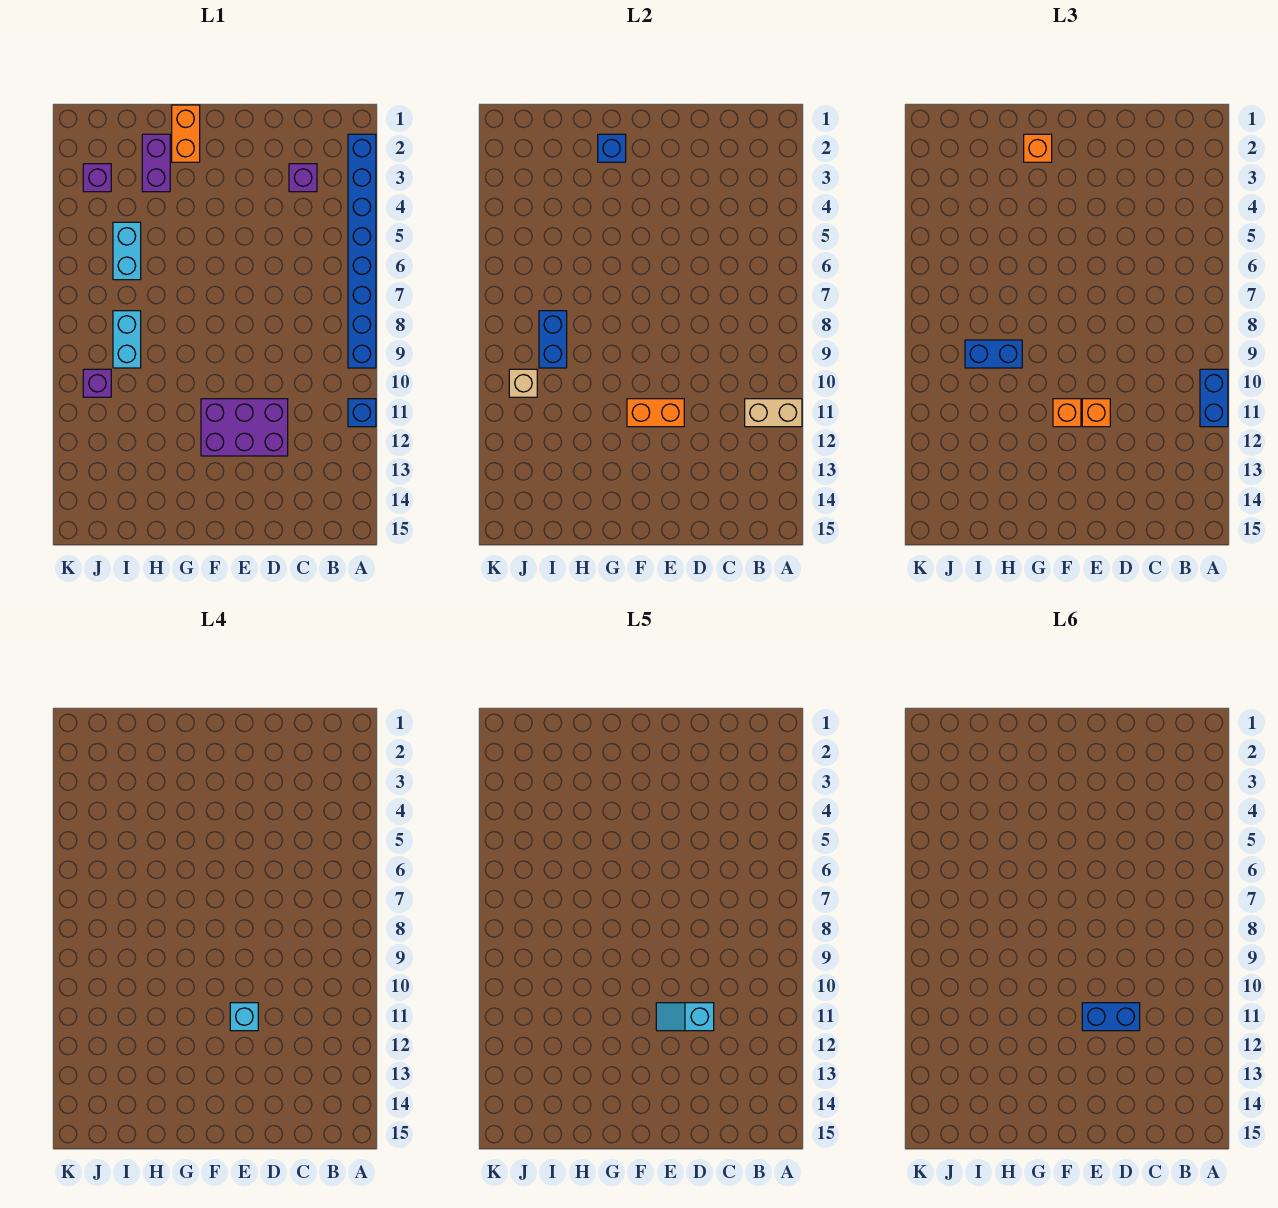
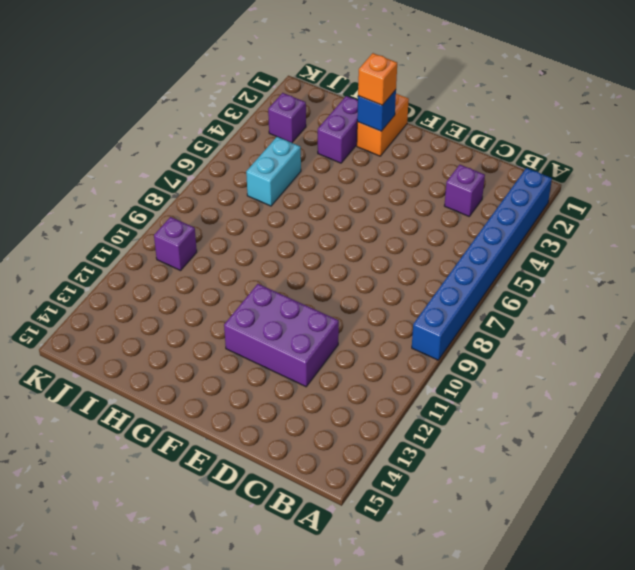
none -> blue 1x1 brick [348,399,376,427]
none -> cyan 1x2 brick [113,311,141,368]
none -> tan 1x2 brick [745,399,802,427]

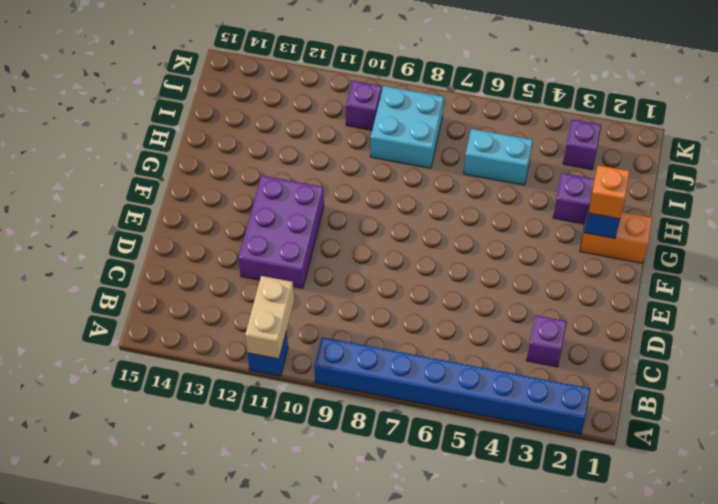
cyan 2x2 brick [370,86,444,168] -> cyan 1x2 brick [113,311,141,368]
none -> orange 1x2 brick [627,399,684,427]
none -> blue 1x2 brick [539,311,567,368]
none -> tan 1x1 brick [509,369,537,397]

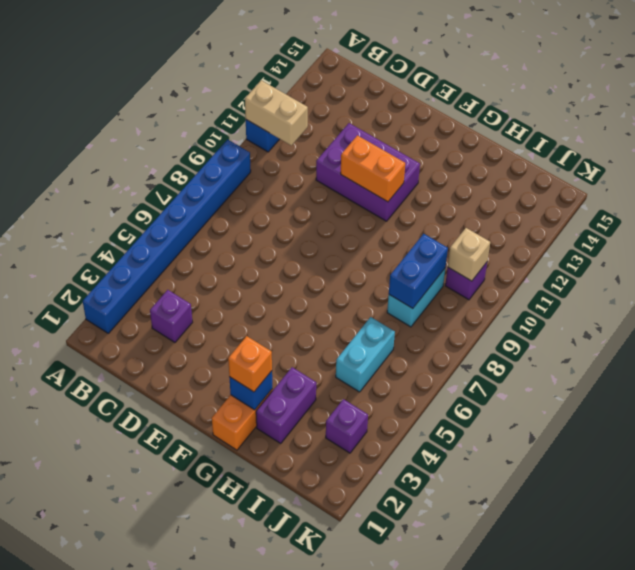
none -> blue 1x2 brick [1200,369,1228,427]
none -> orange 1x1 brick [1082,399,1110,427]
none -> orange 1x1 brick [1053,399,1081,427]

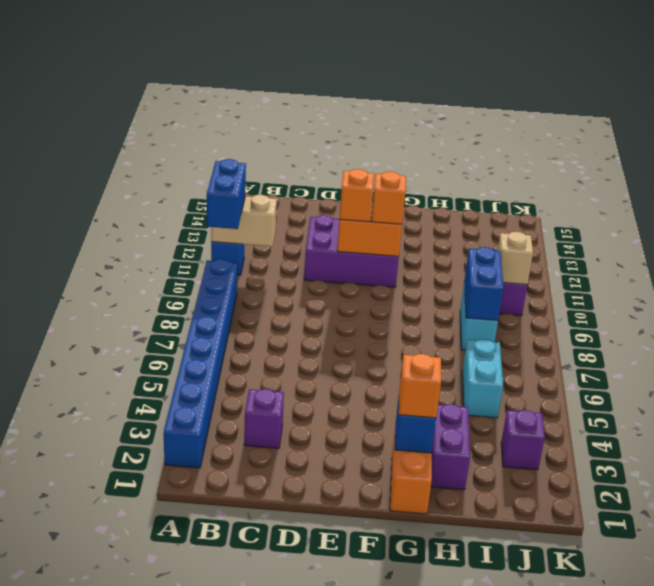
none -> blue 1x2 brick [965,340,1022,368]
none -> cyan 1x1 brick [230,1003,258,1031]
none -> cyan 1x2 slope [656,1003,714,1031]

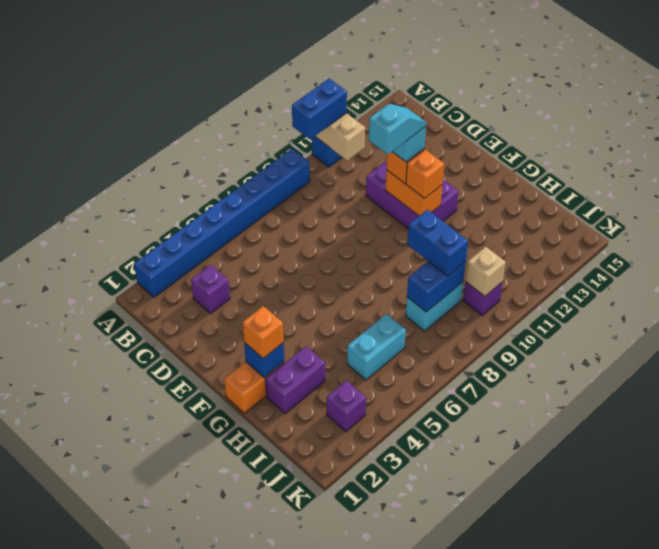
cyan 1x2 slope [369,104,426,155] -> cyan 1x2 slope turned to [656,1003,714,1031]
none -> blue 1x2 brick [1082,1003,1140,1031]

